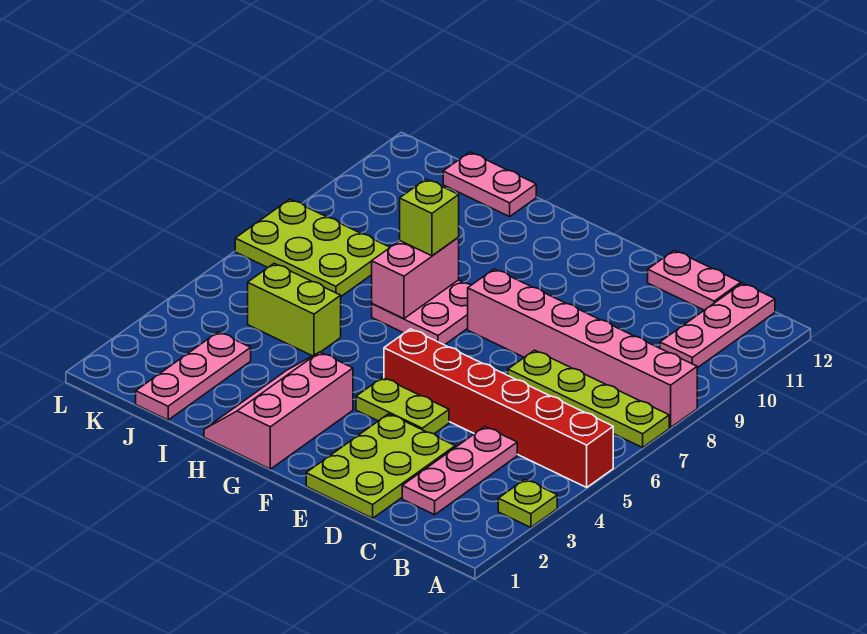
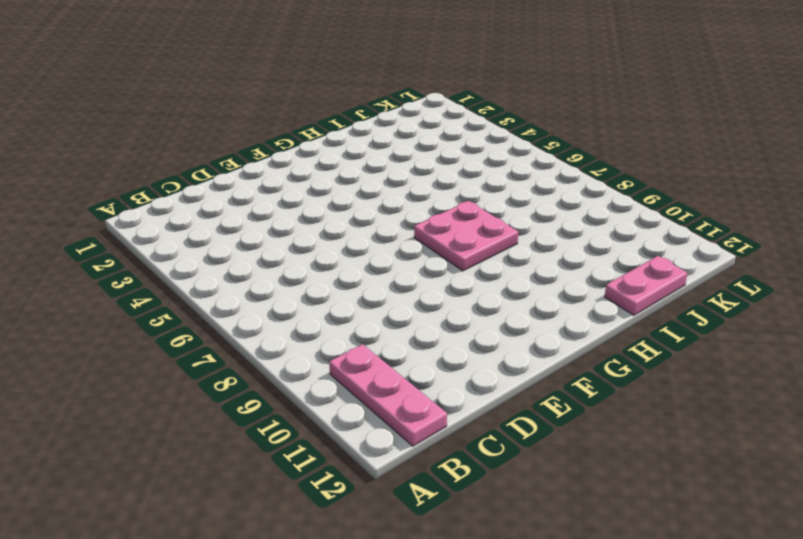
none -> lime 1x1 plate [498,479,557,527]
none -> red 1x6 brick [384,329,613,487]
none -> lime 1x4 plate [508,350,669,448]

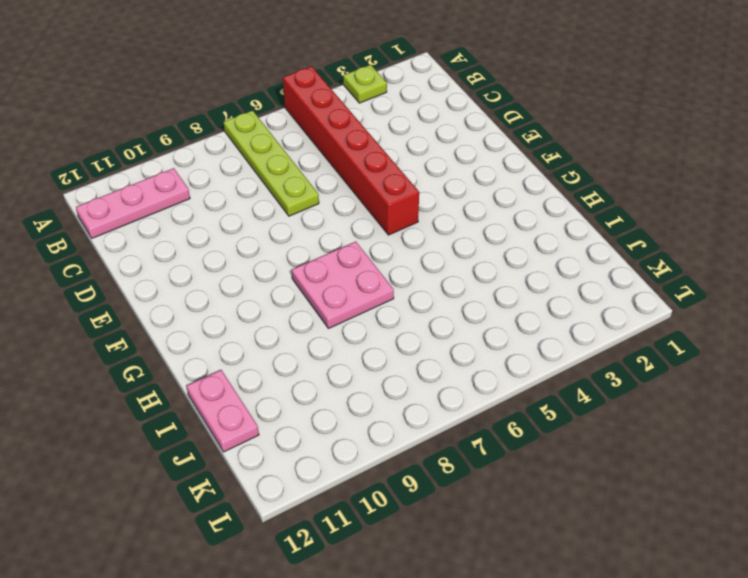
none -> pink 1x6 brick [468,269,697,428]
none -> pink 1x3 plate [402,427,517,515]
none -> pink 1x2 plate [648,250,741,310]

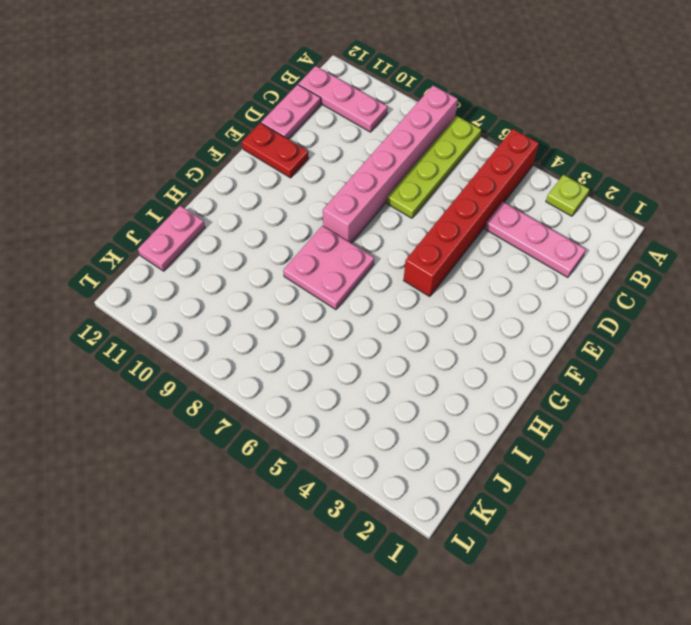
red 1x2 plate [242,123,309,178] -> none
none -> lime 2x3 plate [306,414,455,518]
none -> lime 1x2 plate [356,377,449,434]
none -> pink 2x3 slope [204,352,353,469]

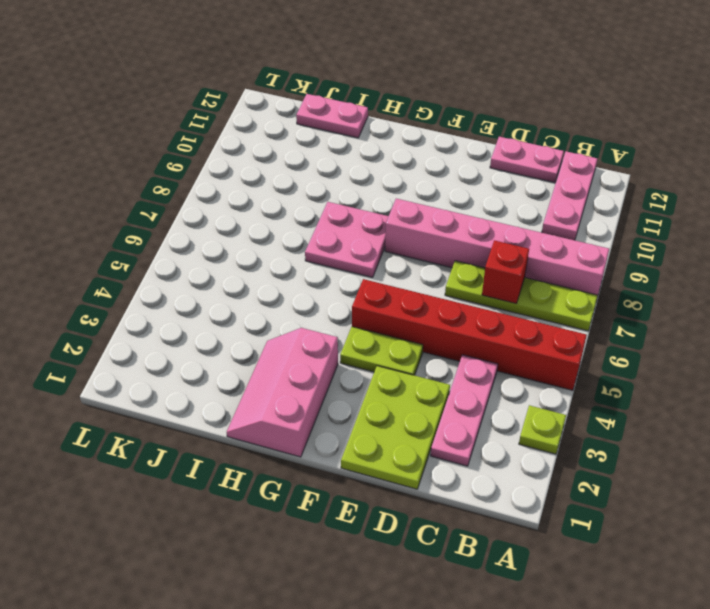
red 1x1 brick [482,240,529,303] -> none
none -> lime 1x2 brick [248,263,341,356]
none -> pink 1x3 plate [136,332,251,420]
none -> lime 2x3 plate [235,199,390,296]

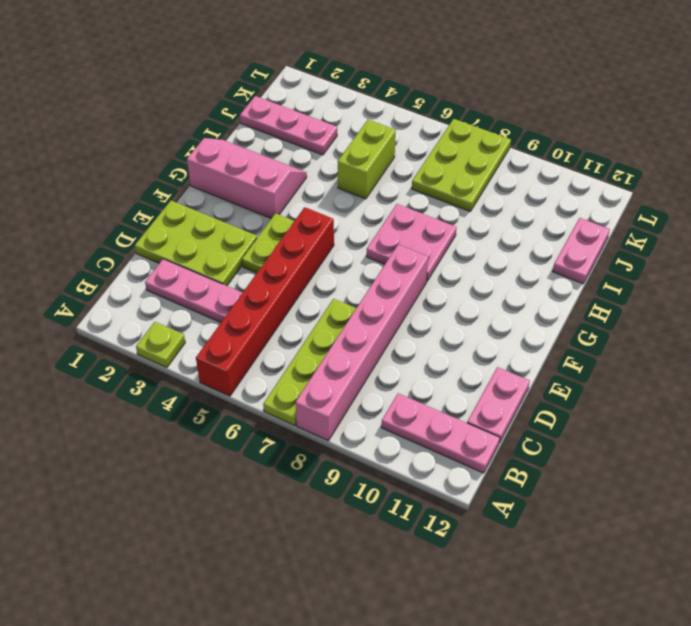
none -> pink 1x2 brick [372,238,459,319]
none -> lime 1x1 brick [400,179,459,256]

